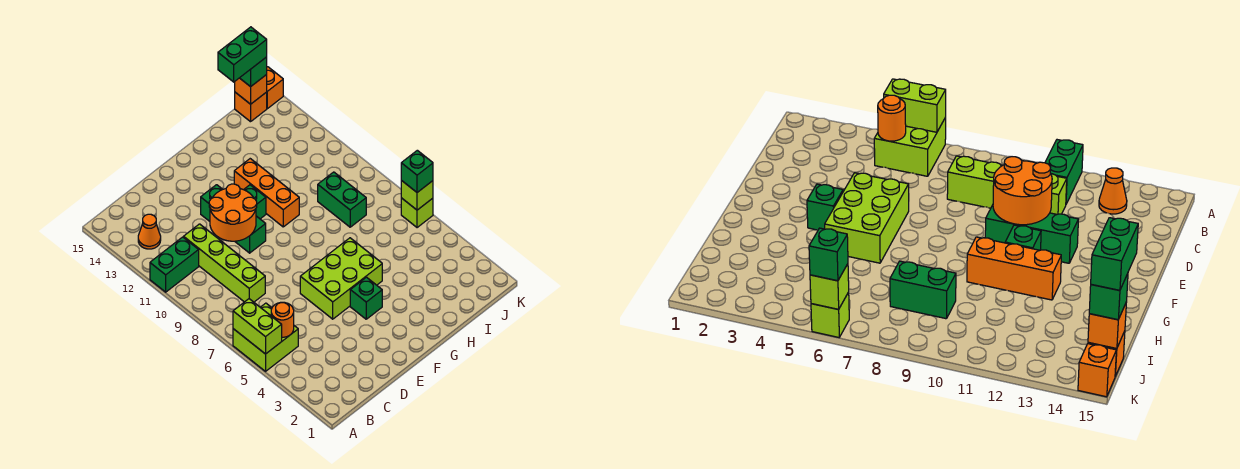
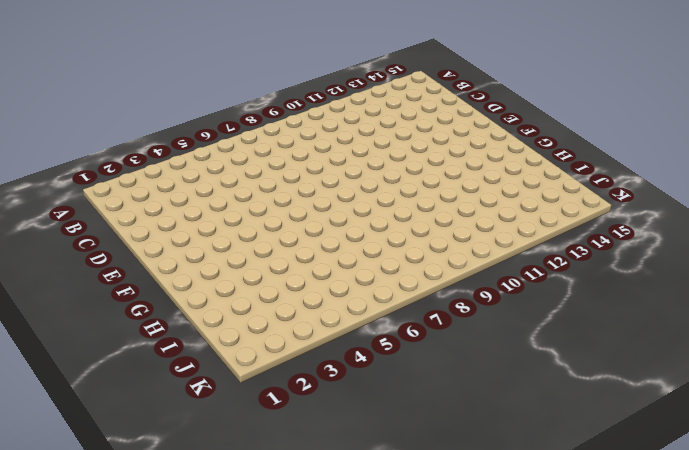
none -> lime 2x2 brick [233,303,298,371]
none -> green 1x2 brick [150,237,199,292]
none -> orange 1x1 cone [138,214,161,249]

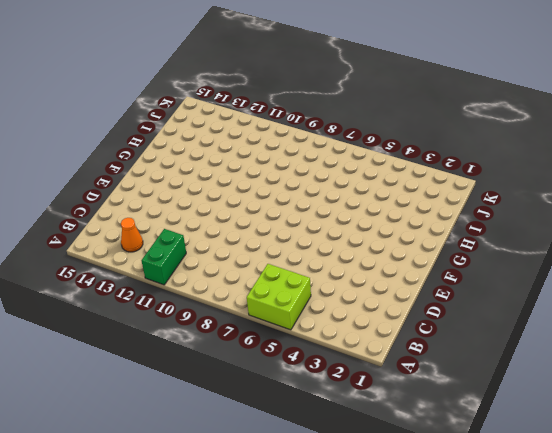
none -> lime 1x4 brick [184,224,265,302]
none -> lime 2x3 brick [300,238,382,319]
none -> green 1x3 brick [201,185,266,253]

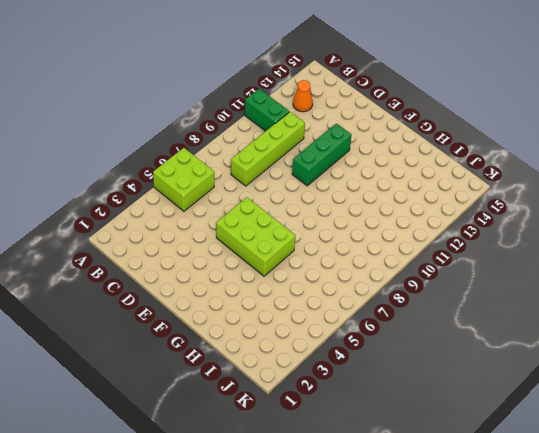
none -> green 1x1 brick [350,277,382,319]
none -> green 1x1 brick [244,185,266,219]
none -> orange 1x3 brick [234,159,299,227]

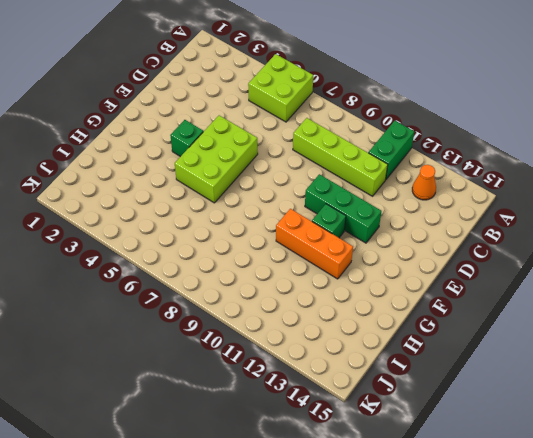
none -> green 1x2 brick [318,172,366,227]
none -> orange 1x1 brick [235,92,267,122]
none -> lime 1x1 brick [401,198,433,228]

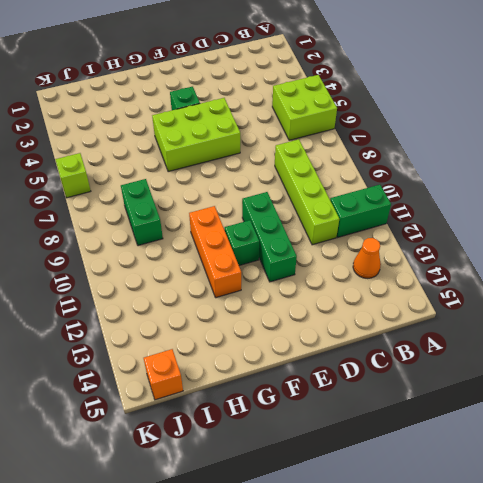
none -> orange 1x1 brick [266,67,283,109]
none -> lime 1x2 brick [233,299,282,354]
none -> orange 1x1 round brick [271,302,294,337]

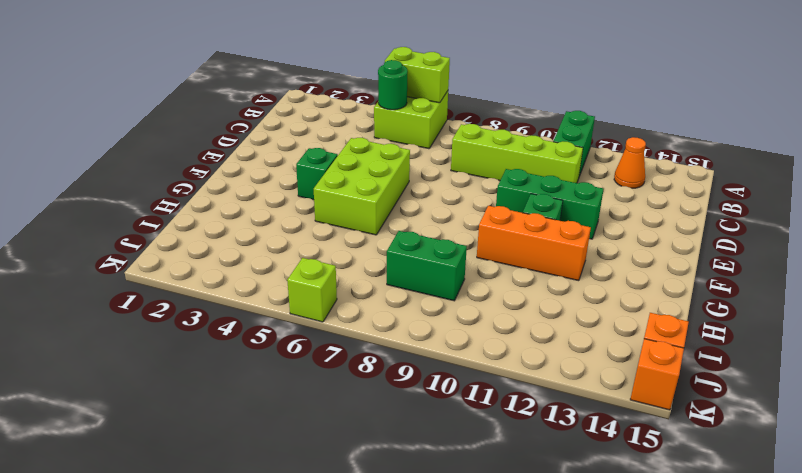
green 1x1 round brick [378,60,408,110] -> orange 1x1 round brick [271,302,294,337]
none -> orange 2x2 round brick [209,184,257,241]
none -> orange 1x1 brick [235,75,267,104]
none -> lime 1x1 brick [401,180,433,210]

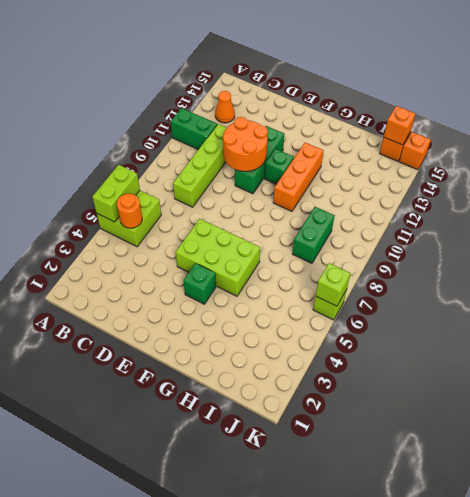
none -> green 1x1 brick [240,57,267,87]
none -> green 1x1 brick [401,150,433,192]
none -> green 1x2 brick [218,27,267,82]

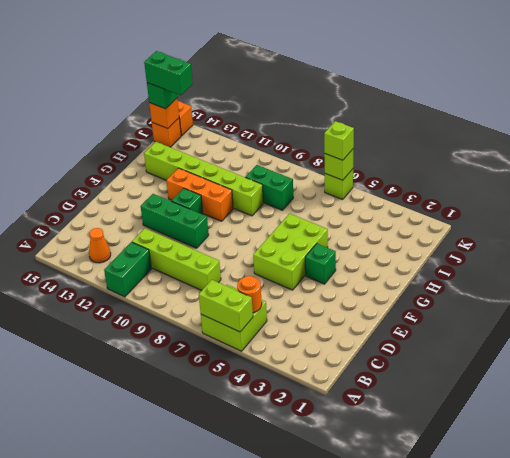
lime 1x6 brick [144,142,263,216] -> none
green 1x2 brick [144,51,193,95] -> green 1x2 brick turned to [218,27,267,82]
lime 1x1 brick [324,121,354,160] -> green 1x1 brick [401,150,433,192]
none -> orange 2x2 round brick [209,184,257,241]

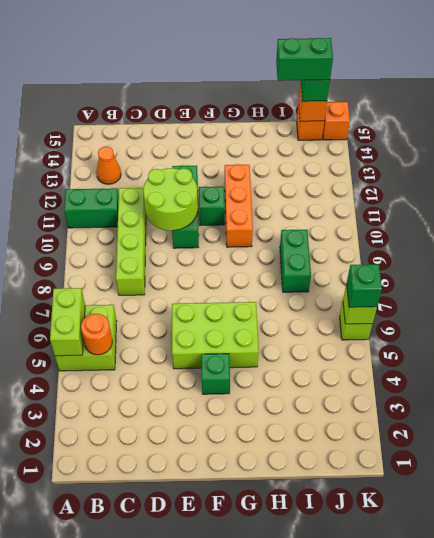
lime 2x2 round brick [143,168,198,231] -> orange 2x2 round brick [209,184,257,241]

